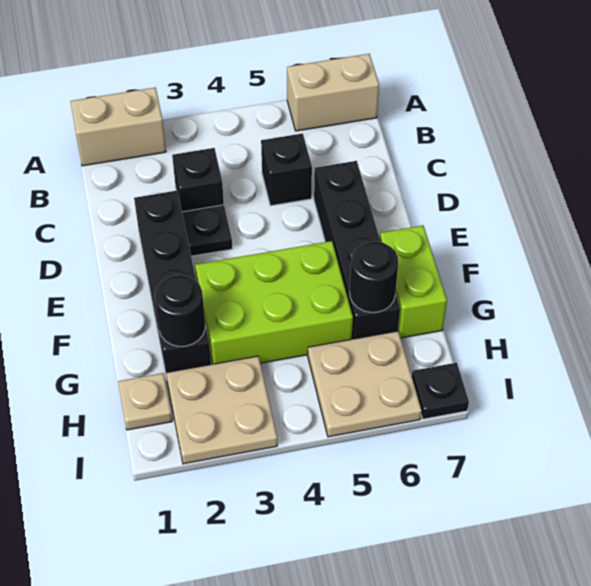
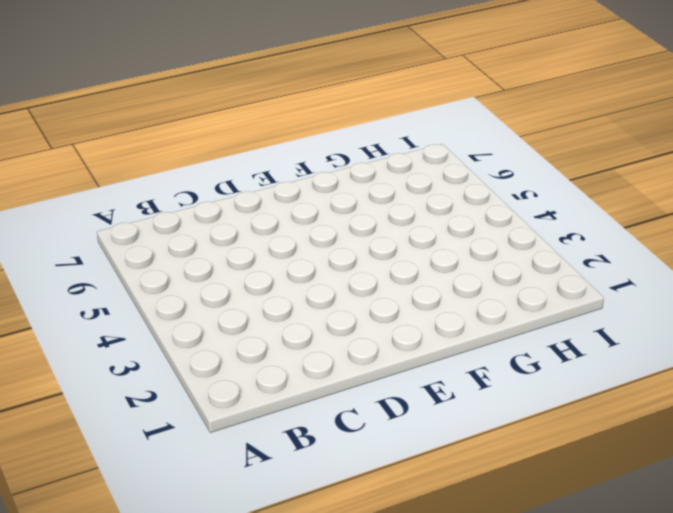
none -> tan 1x2 brick [71,88,166,166]
none -> tan 1x2 brick [287,54,379,131]
none -> black 1x1 brick [172,148,224,212]

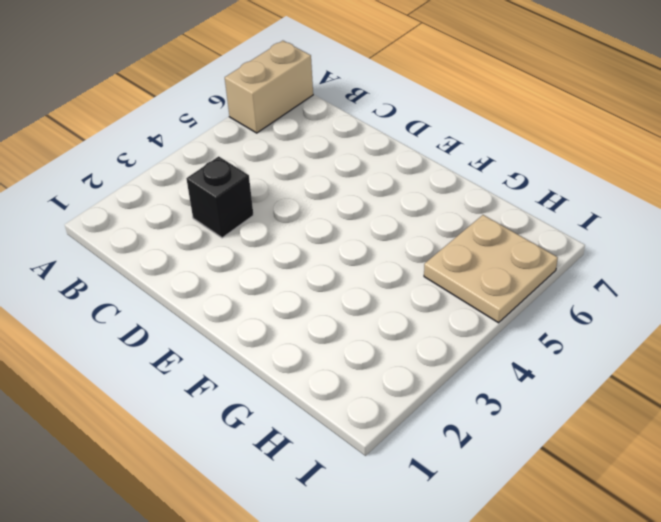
none -> tan 1x2 brick [71,88,166,166]
none -> black 1x1 brick [261,133,312,206]
none -> black 1x4 brick [134,191,211,372]

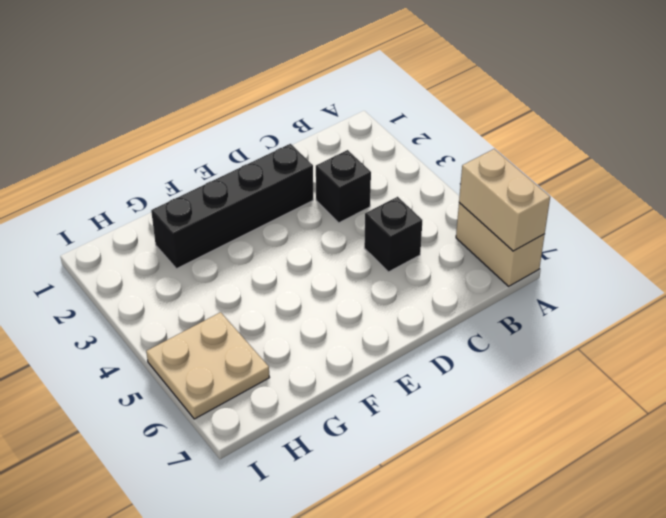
tan 1x2 brick [459,149,550,251] -> tan 1x2 brick moved to [71,88,166,166]
none -> black 1x1 plate [182,205,232,256]
none -> black 1x4 brick [314,161,400,339]
none -> lime 2x3 brick [195,241,353,364]

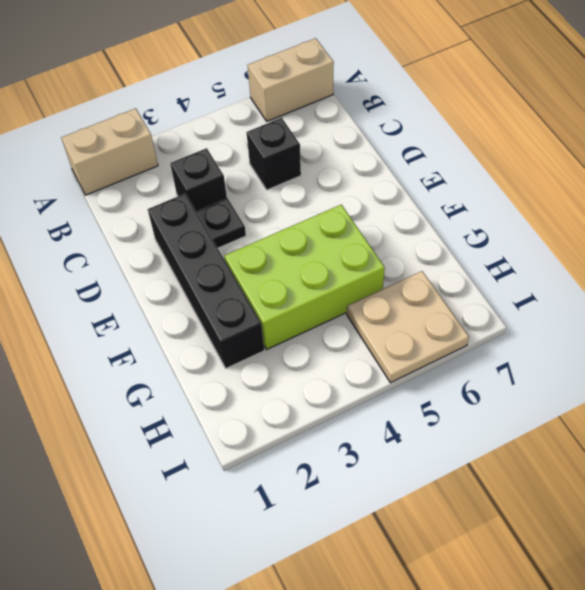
none -> black 1x4 brick [314,161,400,339]
none -> lime 1x2 brick [380,225,447,338]
none -> tan 1x1 plate [118,373,172,430]

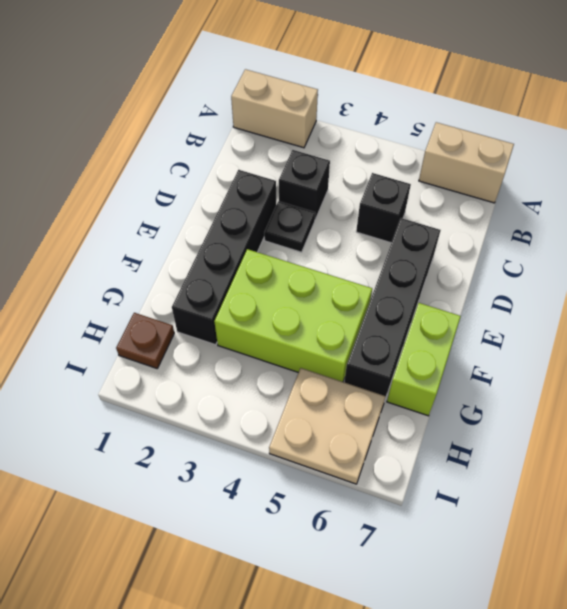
brown 1x1 plate [116,313,174,368] -> tan 1x1 plate [118,373,172,430]
none -> tan 2x2 plate [166,356,277,464]
none -> black 1x1 plate [412,363,469,419]
none -> black 1x1 round brick [155,275,205,346]

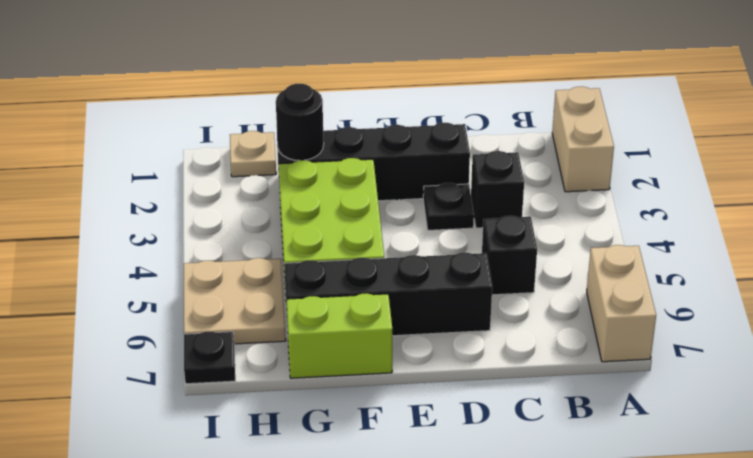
none -> tan 2x2 plate [166,356,277,464]
none -> black 1x1 round brick [350,242,398,312]

